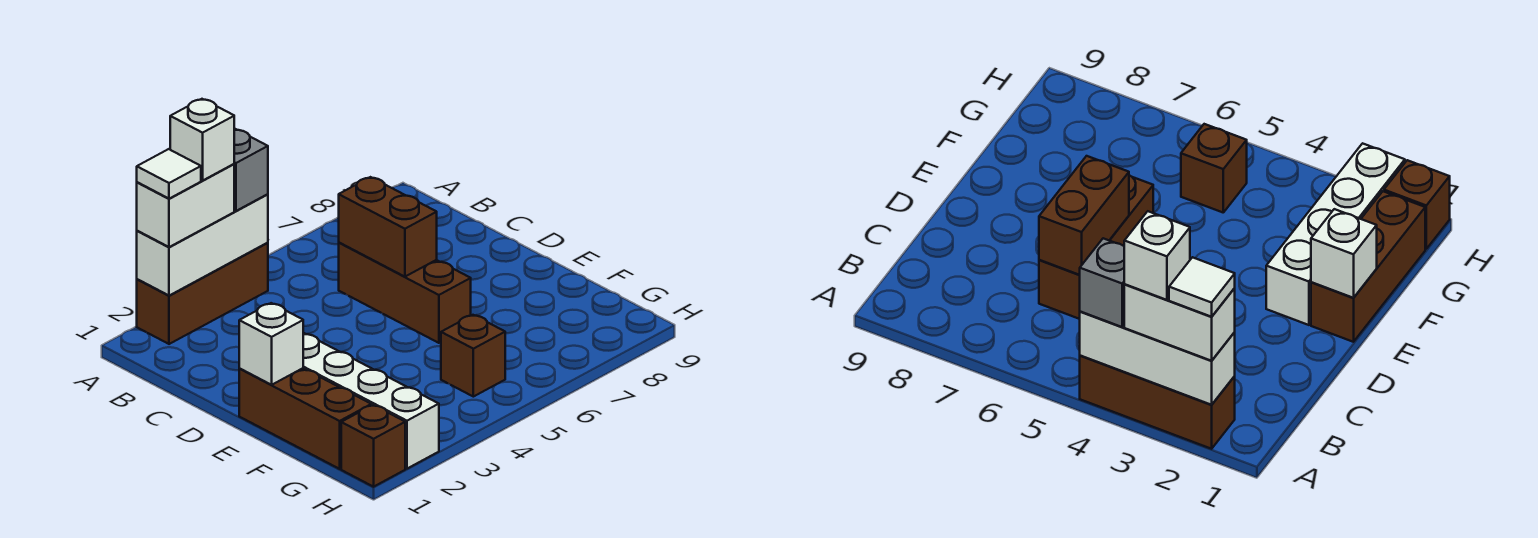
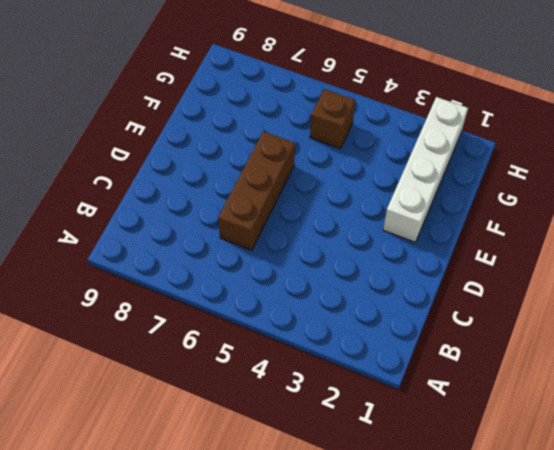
none -> brown 1x3 brick [137,243,268,344]
none -> brown 1x3 brick [239,368,371,469]
none -> brown 1x1 brick [341,405,405,487]

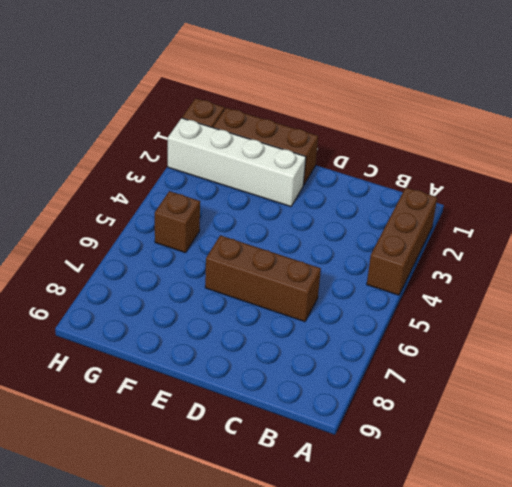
none -> white 1x3 brick [137,194,268,296]
none -> brown 1x2 brick [339,177,437,277]
none -> white 1x1 brick [239,303,303,385]

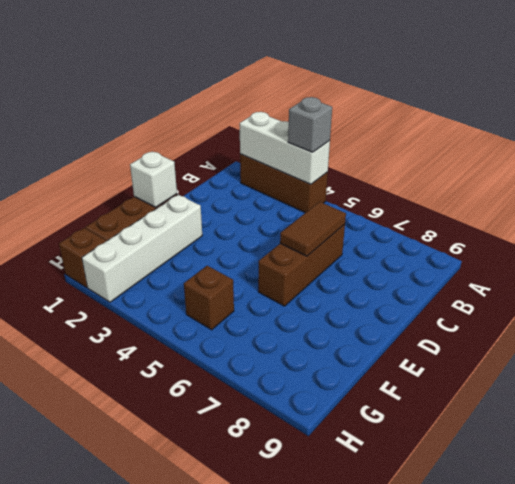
brown 1x2 tile [280,202,346,256] -> brown 1x2 brick [339,177,437,277]
none -> white 1x2 brick [137,164,234,247]
none -> white 1x1 tile [137,149,201,199]
none -> white 1x1 brick [170,99,234,181]

